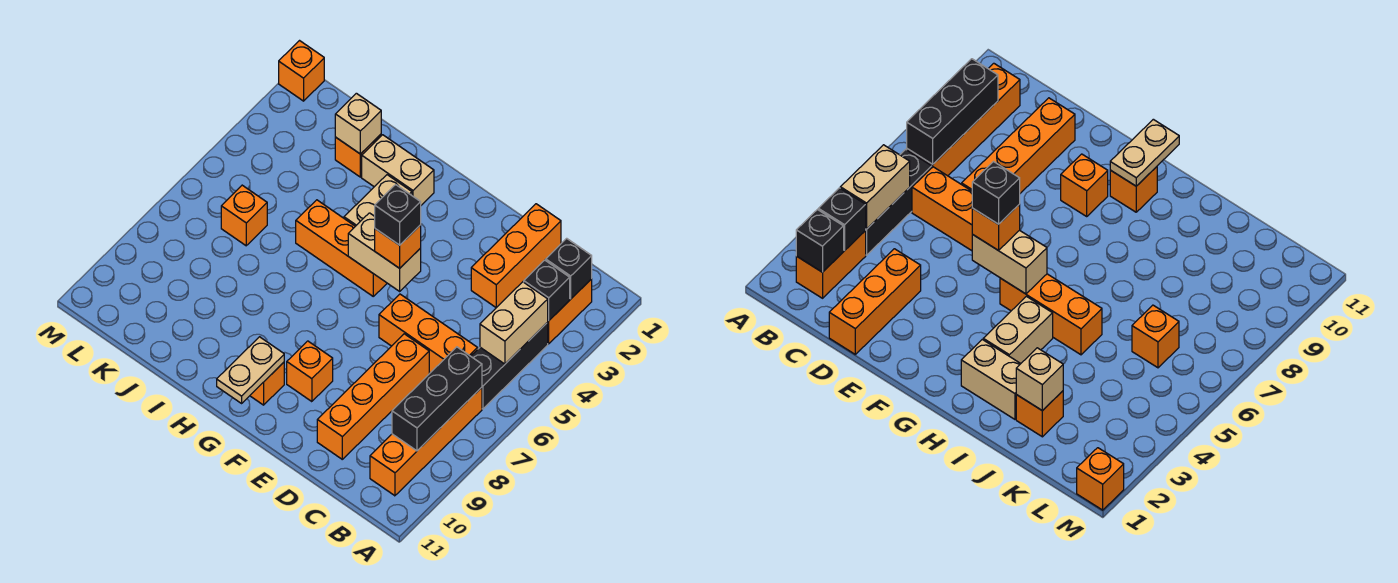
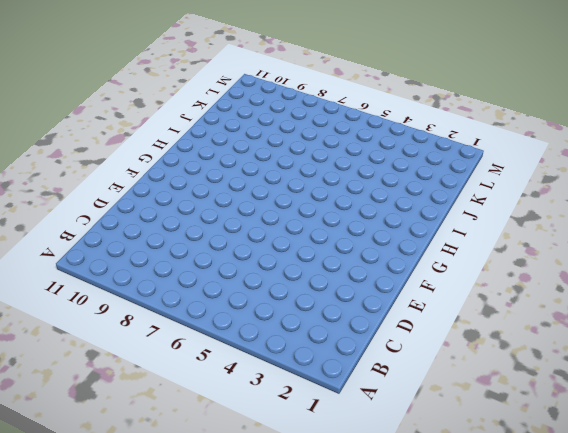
none -> orange 1x2 brick [548,279,592,344]
none -> black 1x3 brick [471,322,548,409]
none -> orange 1x4 brick [370,387,482,496]

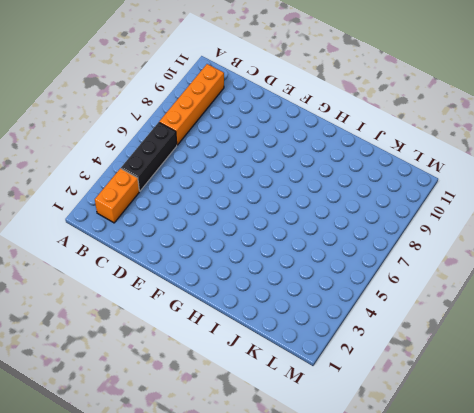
none -> orange 1x3 brick [379,294,478,373]
none -> orange 1x3 brick [471,204,561,308]
none -> orange 1x4 brick [317,334,429,459]

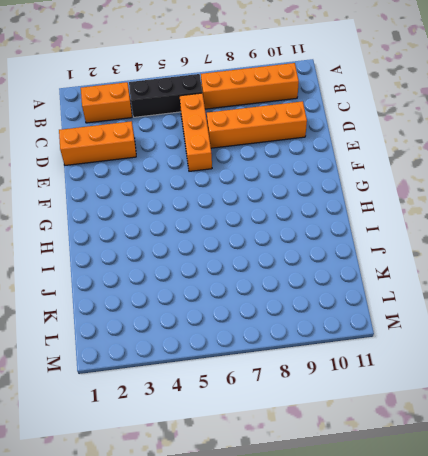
none -> orange 1x1 brick [287,341,333,402]
none -> orange 1x3 brick [296,200,387,296]
none -> orange 1x1 brick [250,362,284,405]

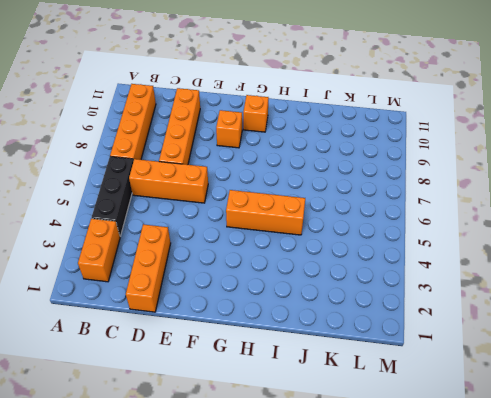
none -> tan 1x2 brick [362,135,434,205]
none -> tan 1x2 brick [344,175,412,226]
none -> orange 1x1 brick [335,134,381,177]

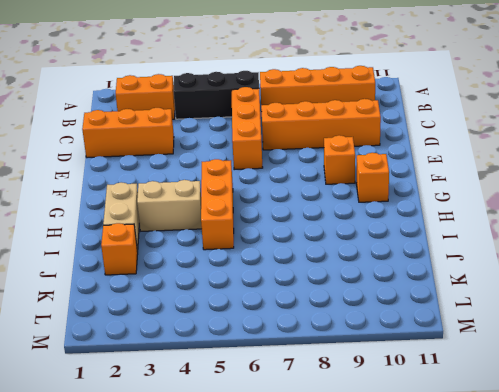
none -> orange 1x1 brick [221,185,267,246]
none -> orange 1x1 brick [279,41,324,101]
none -> black 1x1 brick [546,238,592,299]

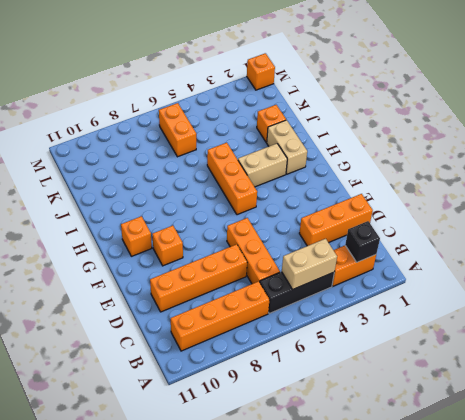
orange 1x2 brick [159,103,196,157] -> orange 1x1 brick [221,185,267,246]
none -> black 1x1 brick [524,260,570,321]
none -> black 1x3 brick [392,347,482,451]
none -> tan 1x2 brick [348,213,421,291]

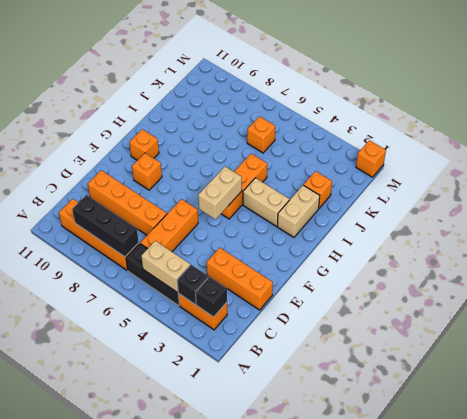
none -> tan 1x2 plate [217,337,284,403]
none -> tan 1x1 brick [335,93,381,154]
none -> orange 1x1 brick [375,225,421,268]

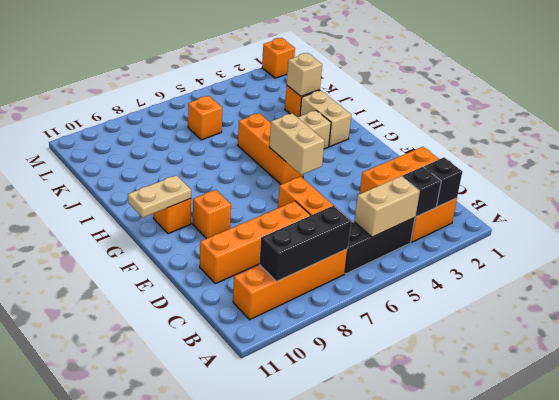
none -> orange 1x1 brick [375,225,421,268]
none -> black 1x1 brick [375,185,421,245]

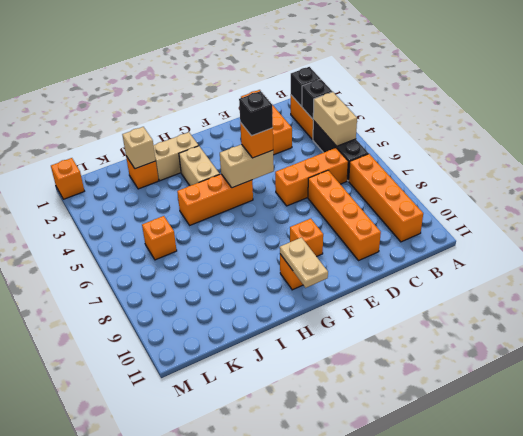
none -> black 1x3 brick [392,347,482,451]

